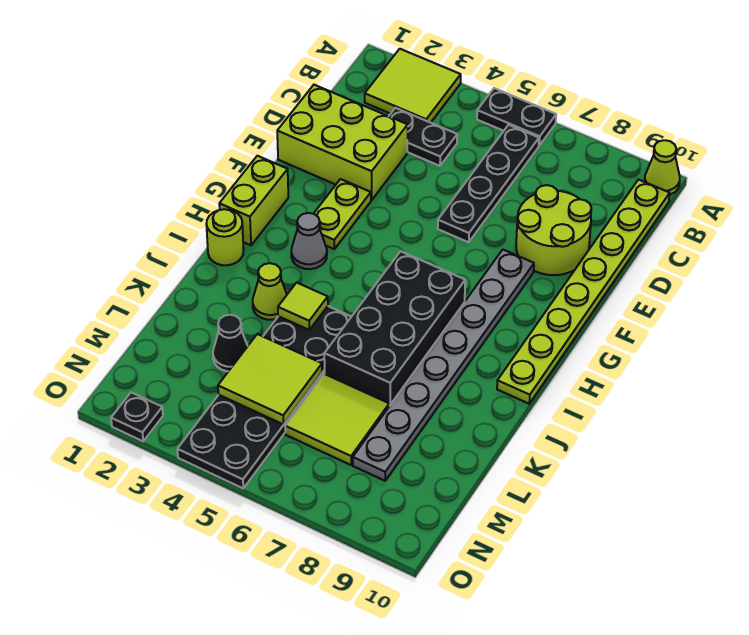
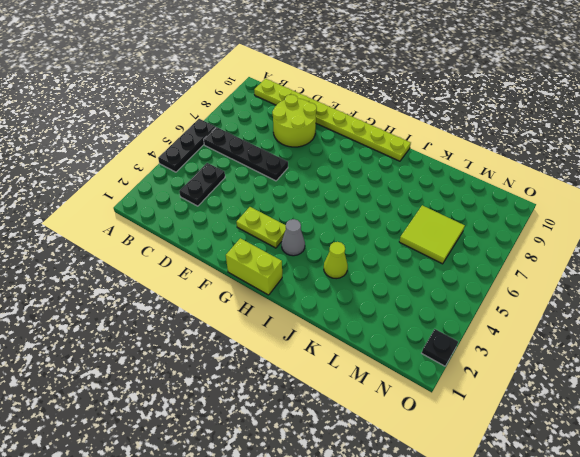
black 1x3 plate [158,119,216,172] -> black 1x2 plate [477,88,556,145]
none -> lime 2x2 tile [365,49,461,123]
none -> lime 1x1 cone [645,140,680,195]
none -> lime 2x3 brick [277,85,408,200]

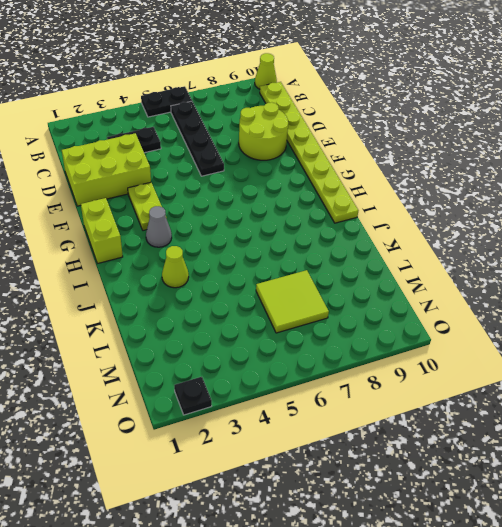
none -> lime 2x2 tile [365,49,461,123]
none -> grey 1x8 plate [353,250,534,481]
none -> black 2x4 brick [324,251,465,406]

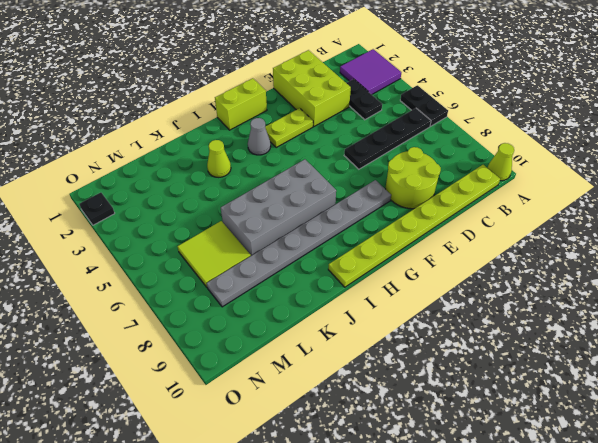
purple 2x2 tile [340,49,401,95] -> lime 2x2 tile [365,49,461,123]
grey 2x4 brick [221,159,336,256] -> black 2x4 brick [324,251,465,406]
none -> lime 1x1 round brick [206,209,244,265]
none -> black 2x6 plate [177,306,351,488]
none -> black 1x1 cone [213,315,248,371]

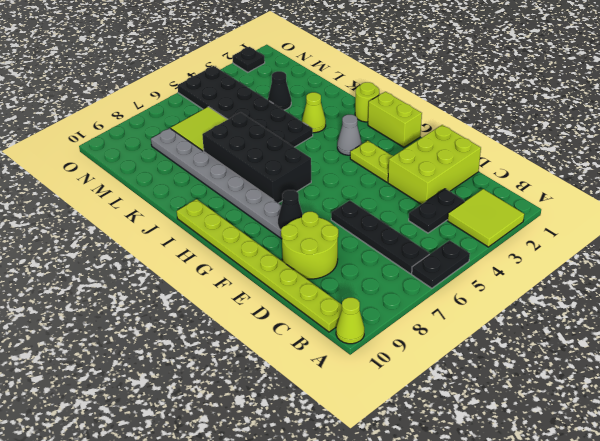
black 1x1 cone [278,190,303,230] -> none
none -> lime 1x1 tile [278,283,328,330]
none -> lime 2x2 tile [218,334,322,425]

